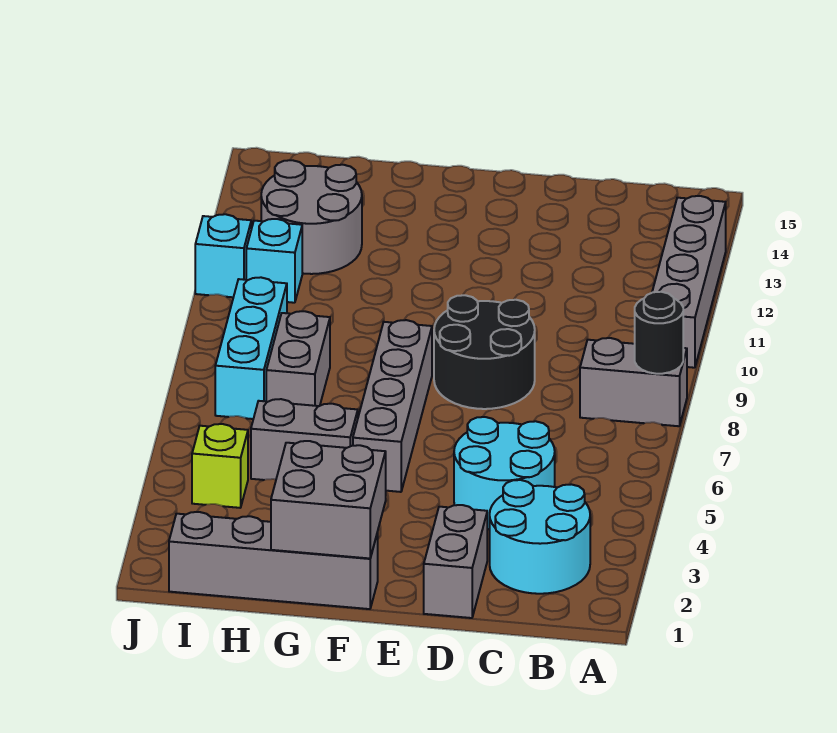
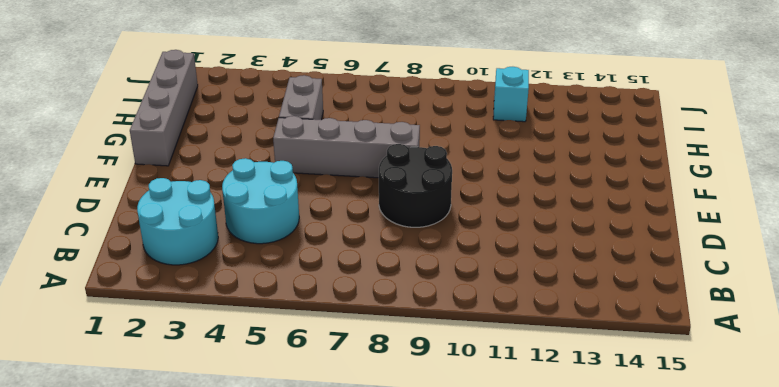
none -> grey 1x2 brick [580,338,687,426]
none -> grey 1x4 brick [652,196,726,368]
none -> grey 1x2 brick [424,505,487,618]

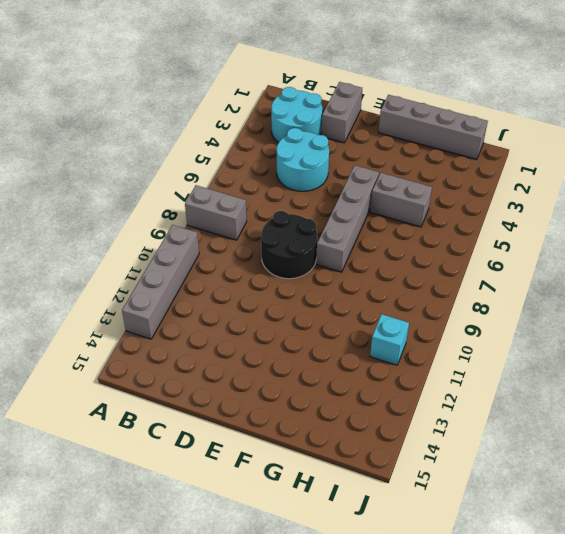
none -> grey 1x2 brick [266,311,330,406]
none -> grey 2x2 round brick [261,160,362,274]
none -> lime 1x1 brick [192,424,248,508]

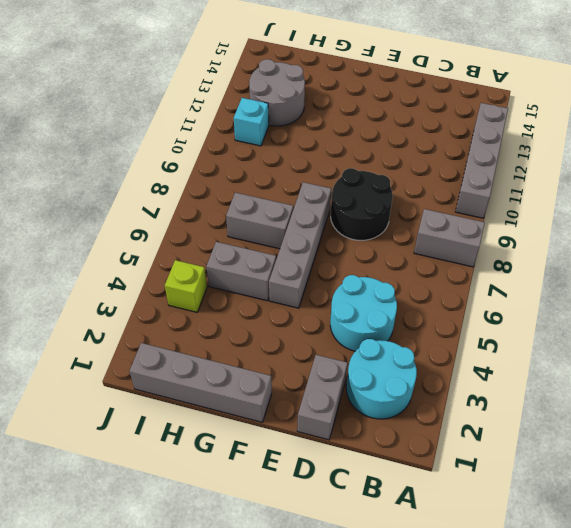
grey 1x2 brick [226,193,293,249] -> grey 1x2 brick turned to [266,311,330,406]
none -> cyan 1x3 brick [215,277,287,419]
none -> cyan 1x1 brick [195,214,251,297]
none -> black 1x1 round brick [635,292,683,374]

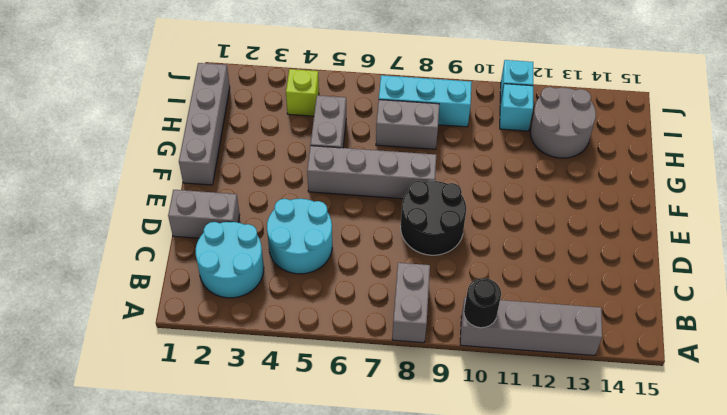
black 1x1 round brick [464,278,501,328] -> black 1x1 round brick moved to [635,292,683,374]
none -> grey 2x2 brick [271,441,386,558]

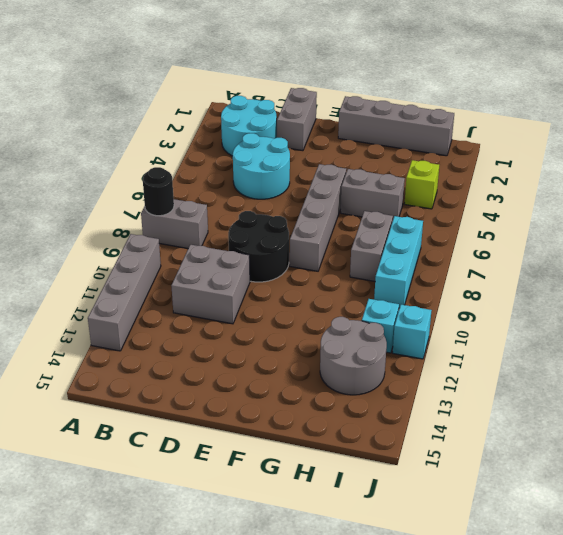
grey 2x2 brick [171,245,250,324] -> grey 2x2 brick moved to [271,441,386,558]

